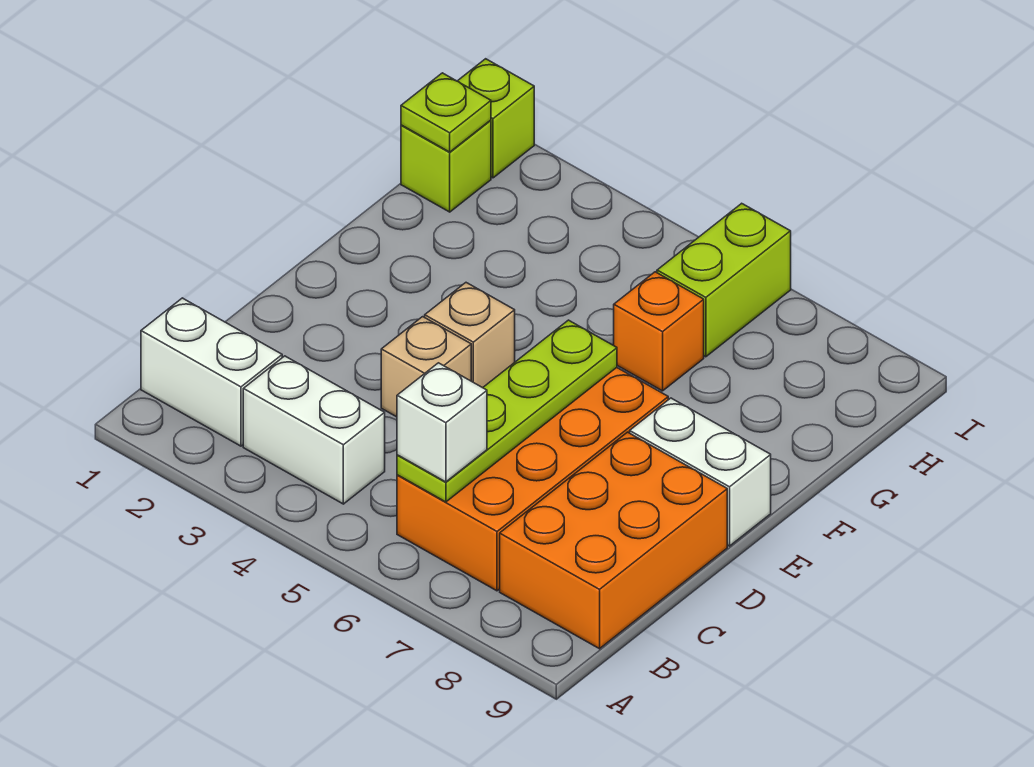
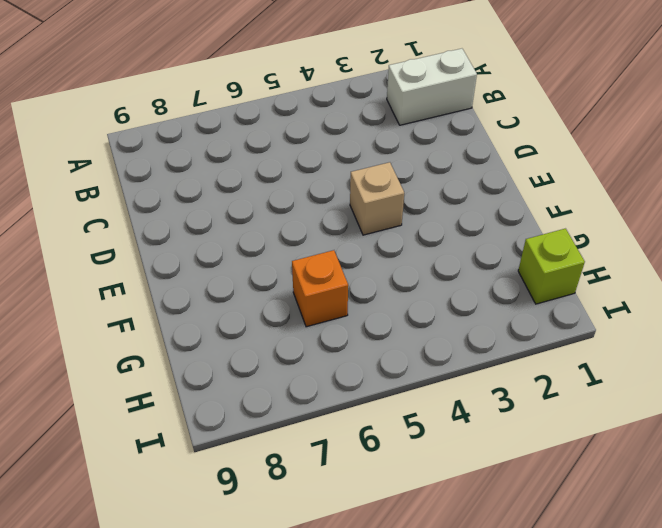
none -> white 1x2 brick [243,356,385,504]
none -> orange 2x4 brick [397,368,668,591]
none -> orange 2x3 brick [500,432,727,649]

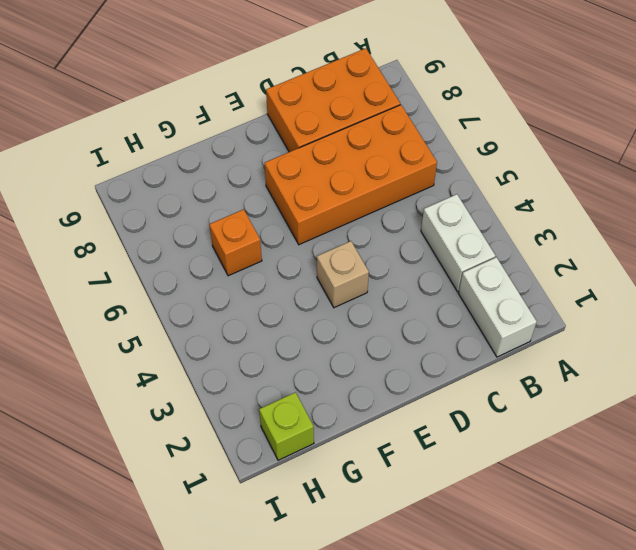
none -> tan 1x1 brick [381,317,471,417]
none -> white 1x2 brick [630,398,771,546]
none -> lime 1x2 brick [657,203,791,357]

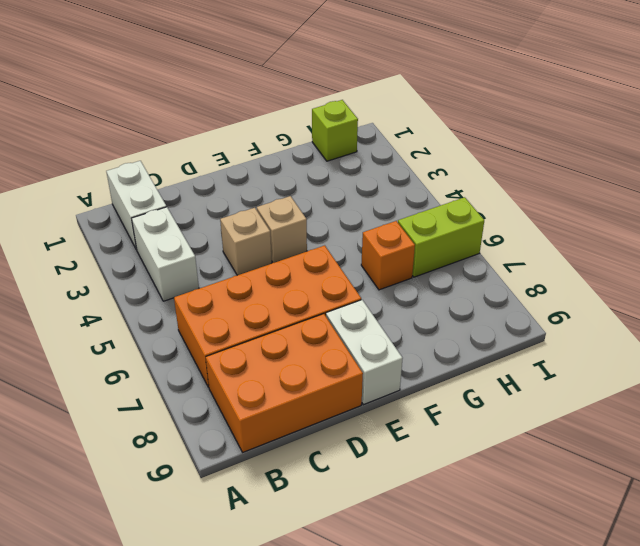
none -> lime 1x1 brick [458,59,534,178]
none -> lime 1x4 plate [397,320,617,502]
none -> lime 1x1 plate [401,73,491,152]

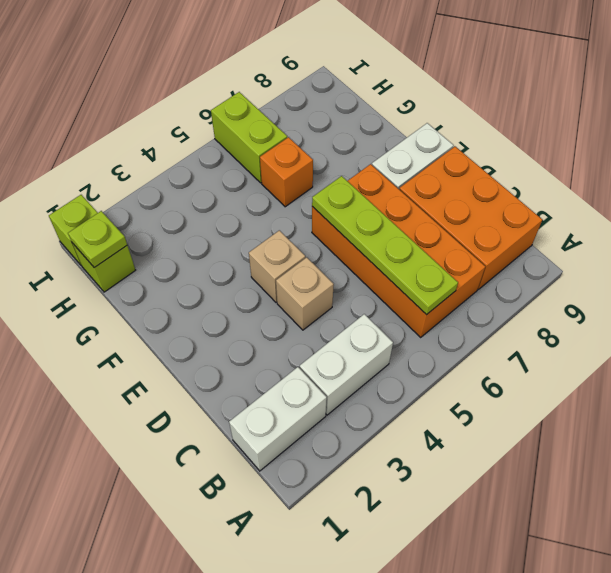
none -> white 1x1 brick [397,363,487,482]

